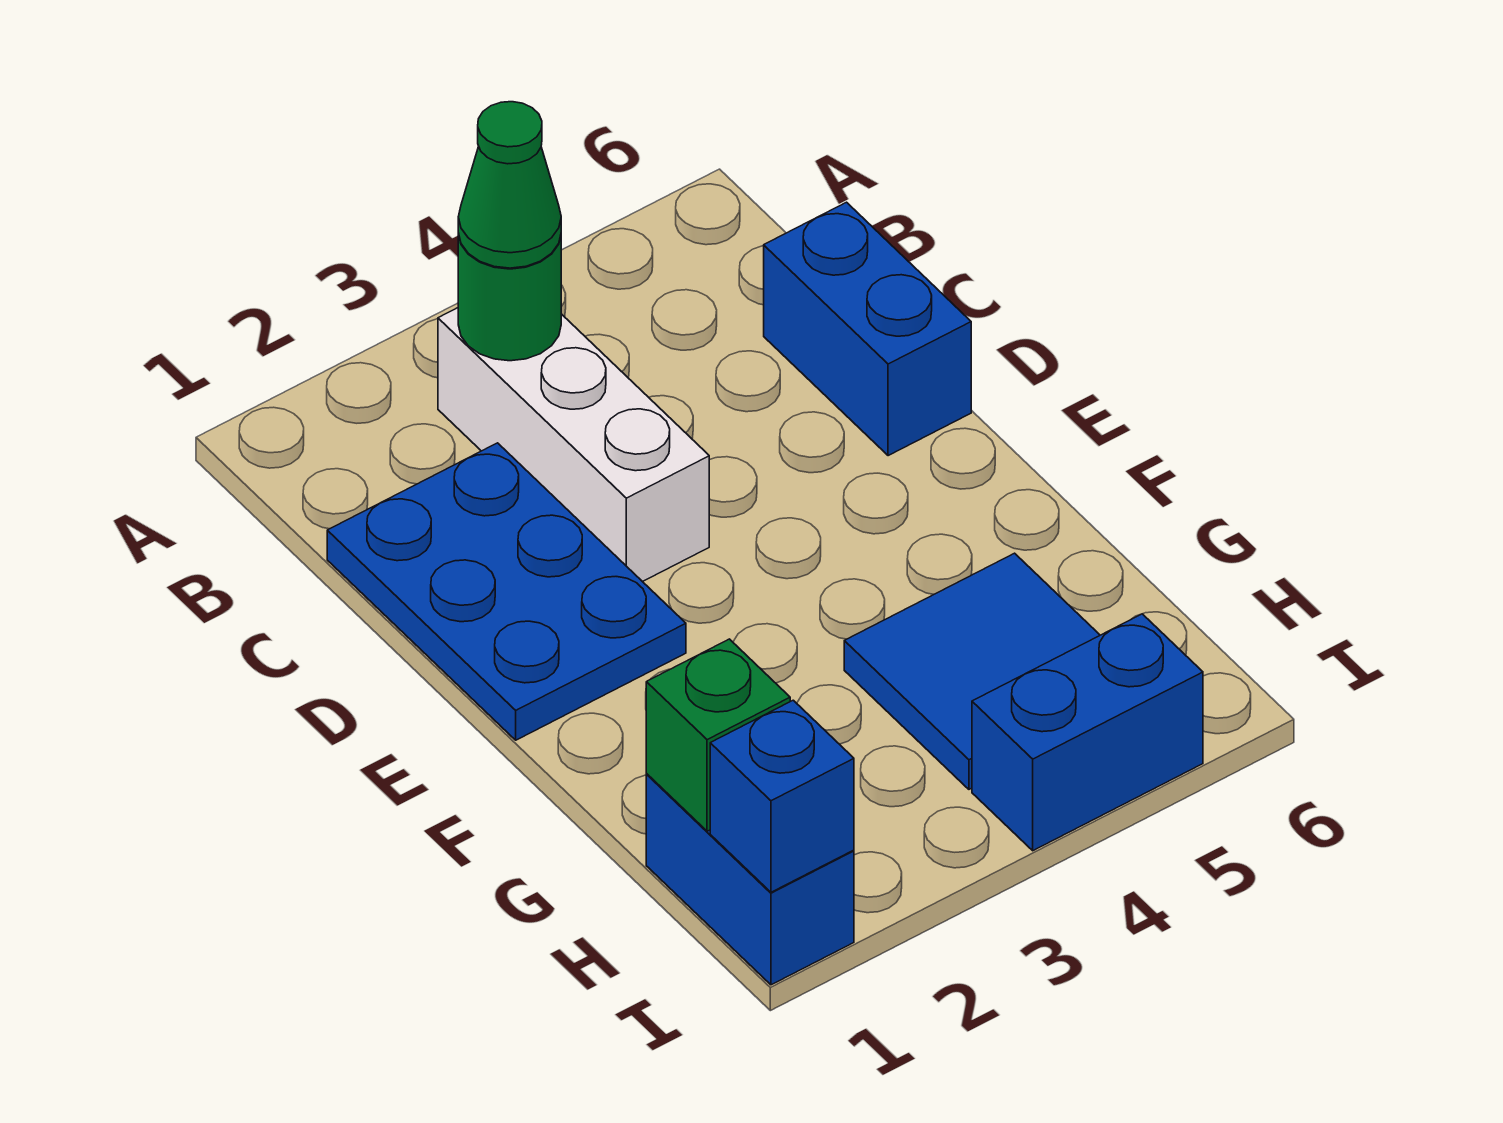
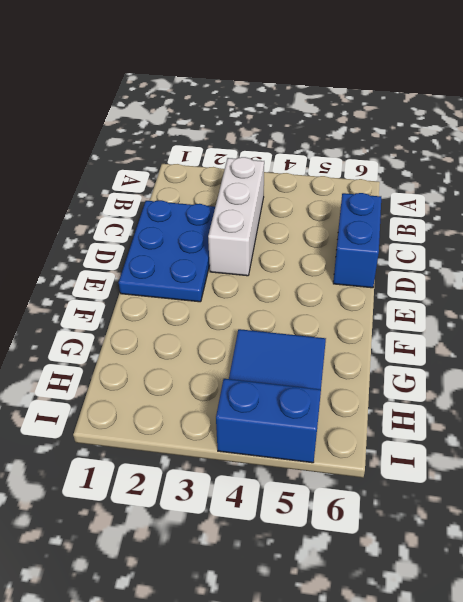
none -> blue 1x2 brick [646,774,854,985]
none -> green 1x1 round brick [458,234,561,361]

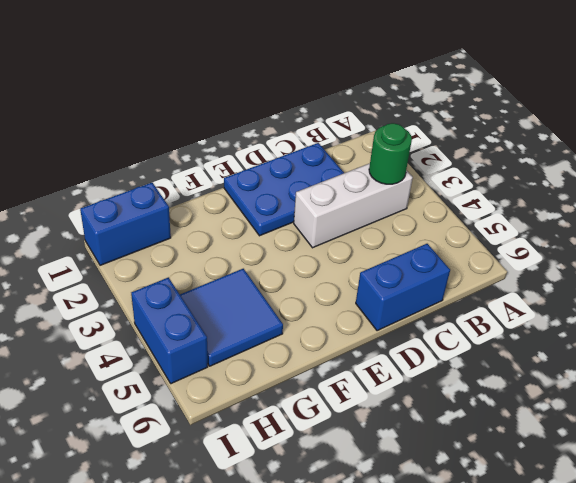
none -> green 1x1 brick [646,639,790,831]
none -> blue 1x1 brick [710,700,854,892]

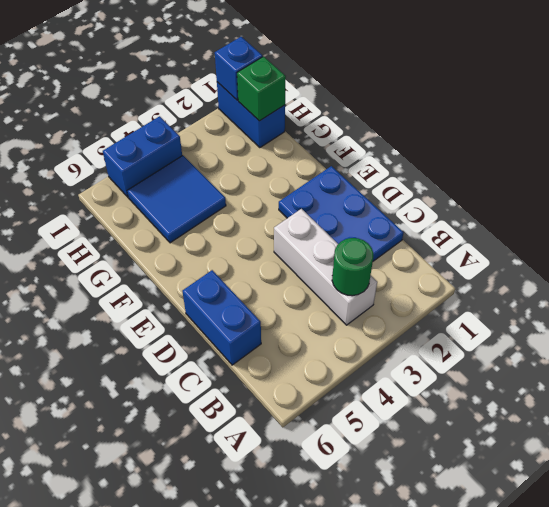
none -> green 1x1 cone [458,102,561,268]

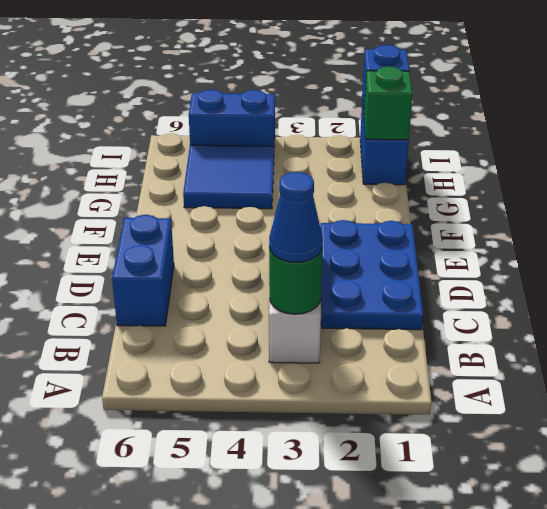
blue 1x1 cone [269,172,323,262] -> green 1x1 cone [458,102,561,268]

